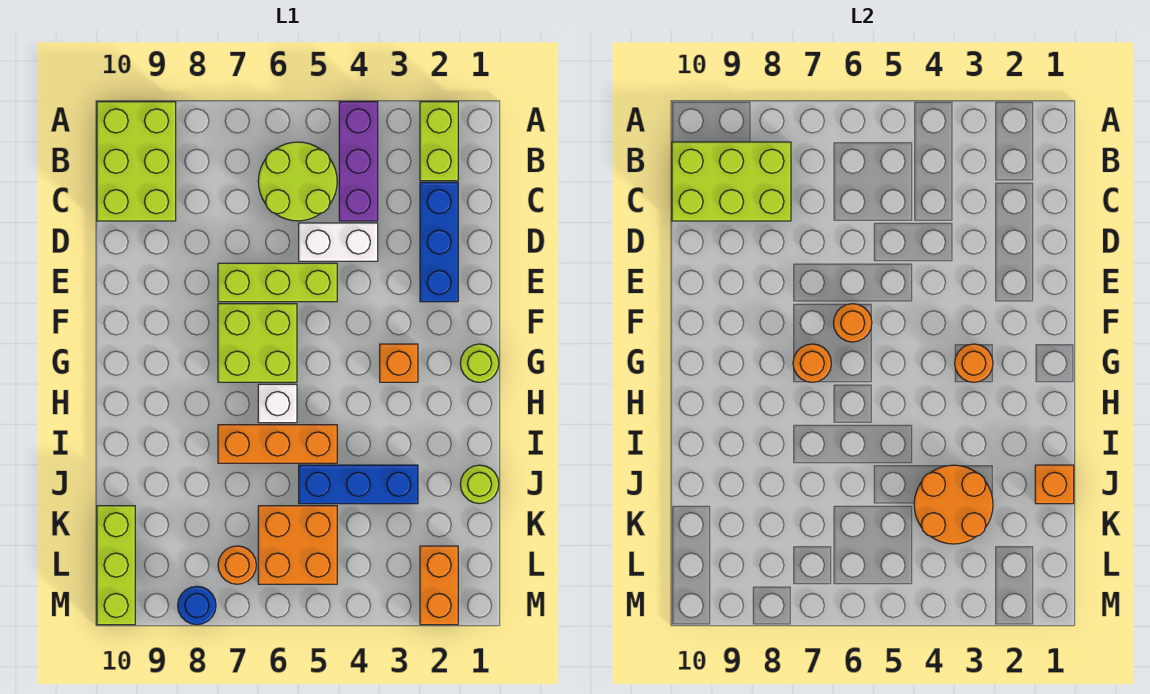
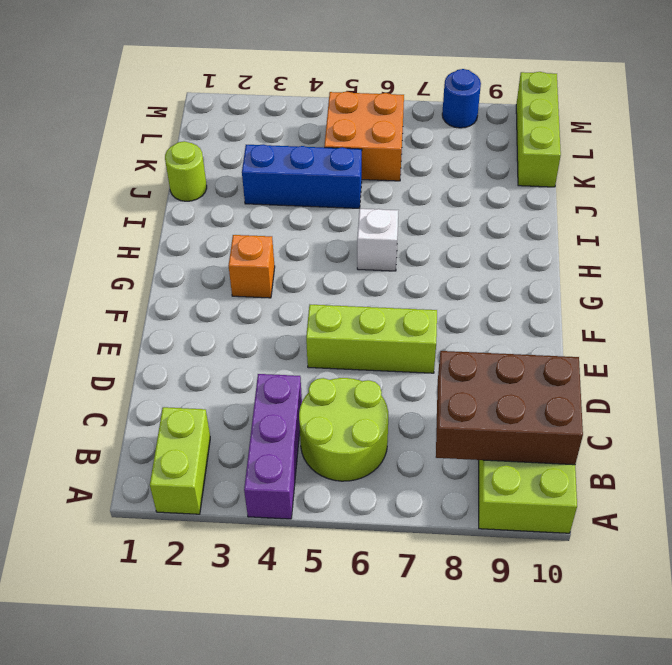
brown 2x3 brick [436,351,583,465] -> lime 2x3 brick [672,142,791,221]
none -> blue 1x3 brick [420,182,458,302]
none -> white 1x2 brick [299,223,378,261]
none -> lime 2x2 brick [218,304,297,382]

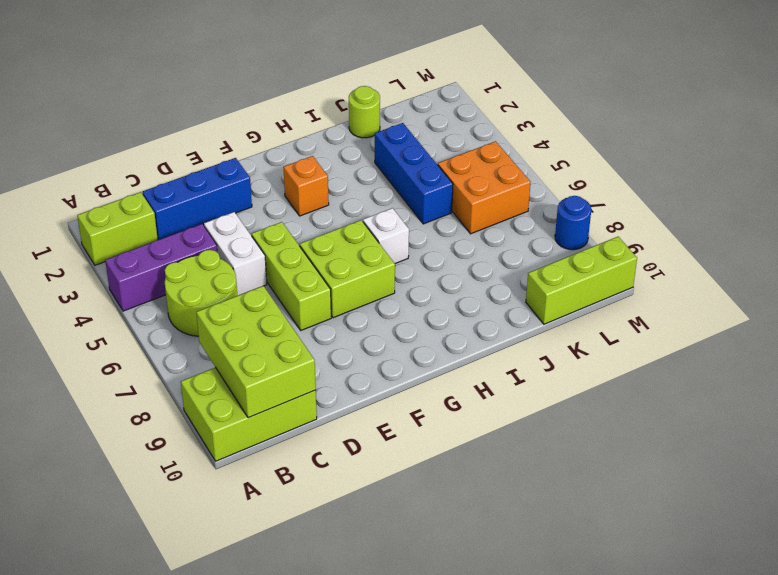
none -> lime 1x1 round brick [460,344,499,382]
none -> orange 1x3 brick [218,425,337,463]
none -> orange 1x2 brick [420,546,458,625]

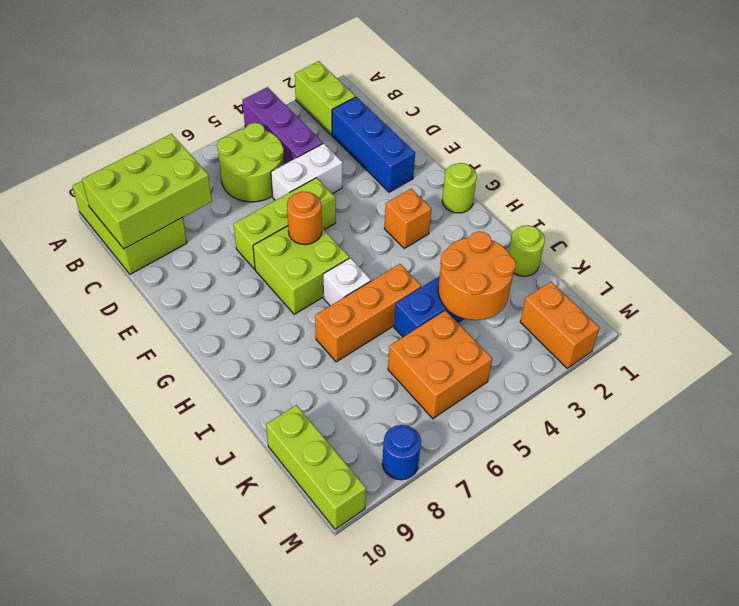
none -> orange 1x1 round brick [218,546,256,584]
none -> orange 1x1 round brick [955,344,993,382]
none -> orange 1x1 round brick [793,344,831,382]

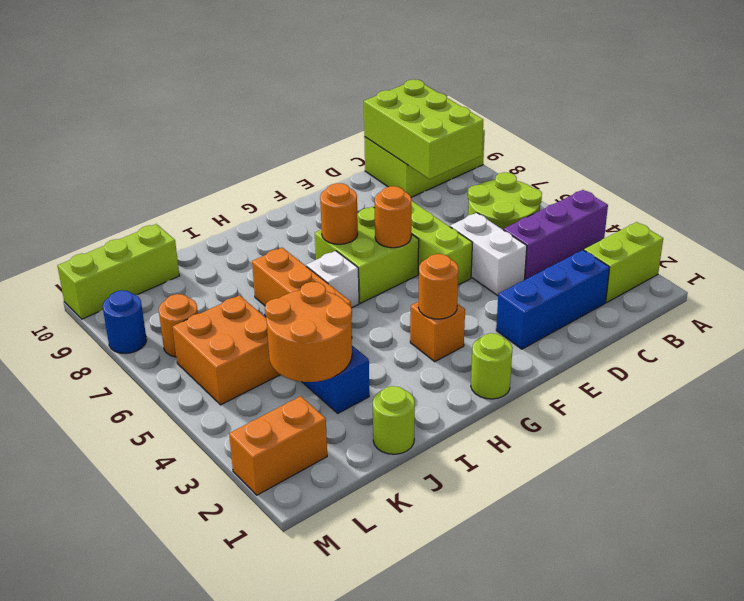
none -> orange 1x1 brick [1035,465,1074,504]

